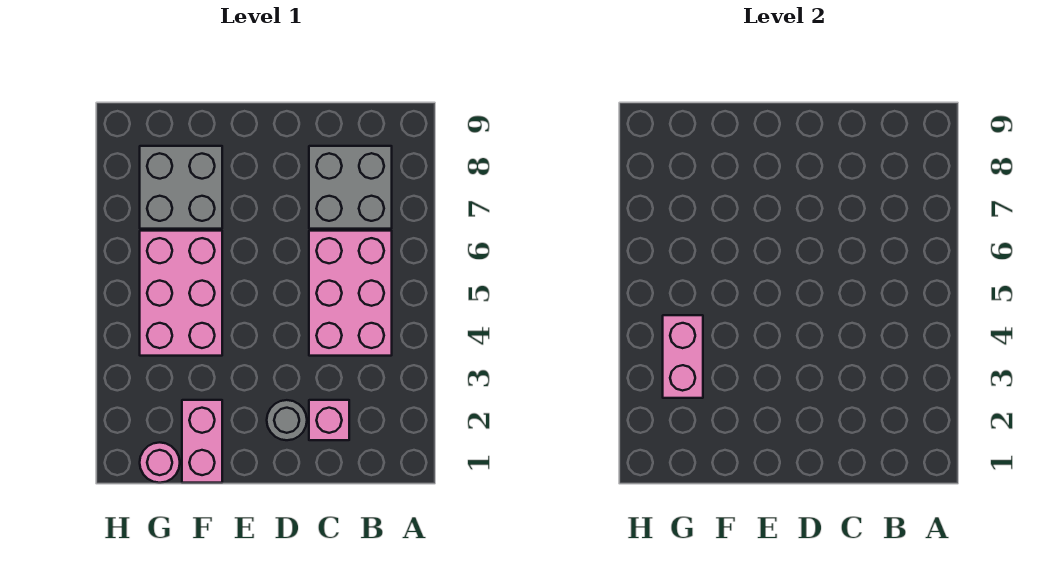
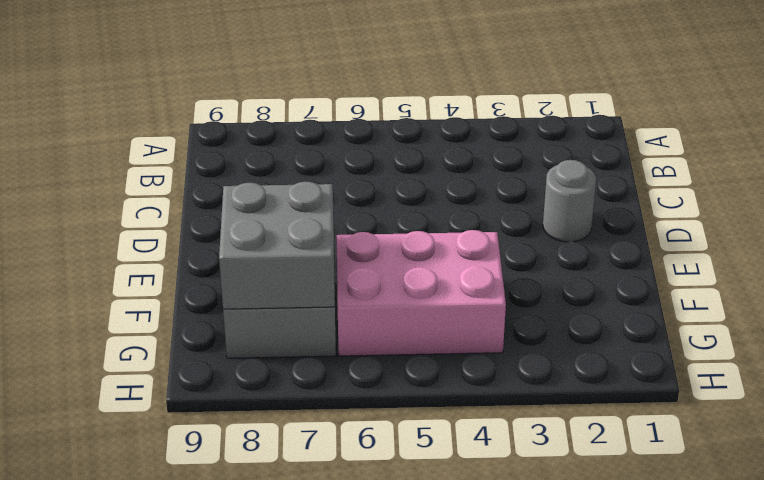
grey 2x2 brick [219,181,335,309] -> grey 2x2 brick moved to [309,146,392,229]
none -> pink 2x3 brick [309,231,392,356]
none -> pink 1x1 brick [309,400,349,440]

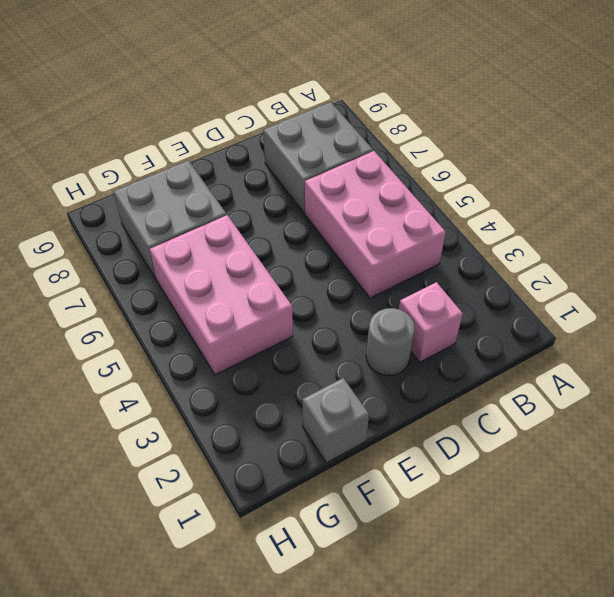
grey 1x1 brick [302,378,369,463] -> pink 1x2 brick [182,400,222,483]
none -> pink 1x1 round brick [140,442,180,483]
none -> pink 1x2 brick [663,315,703,398]

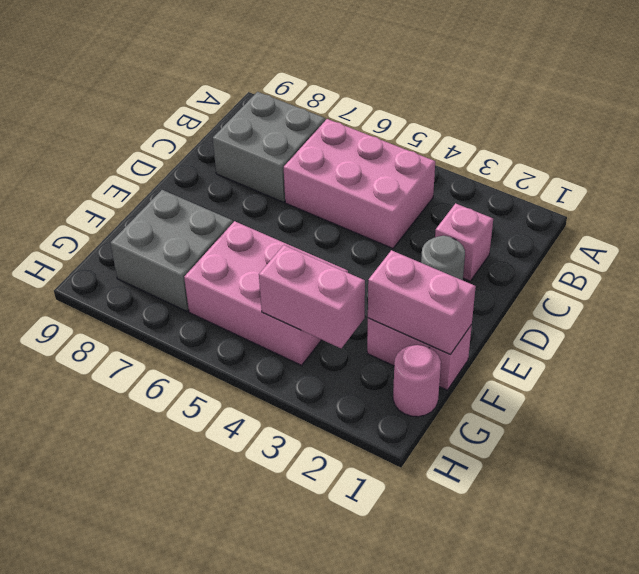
pink 1x2 brick [368,250,476,354] -> none

